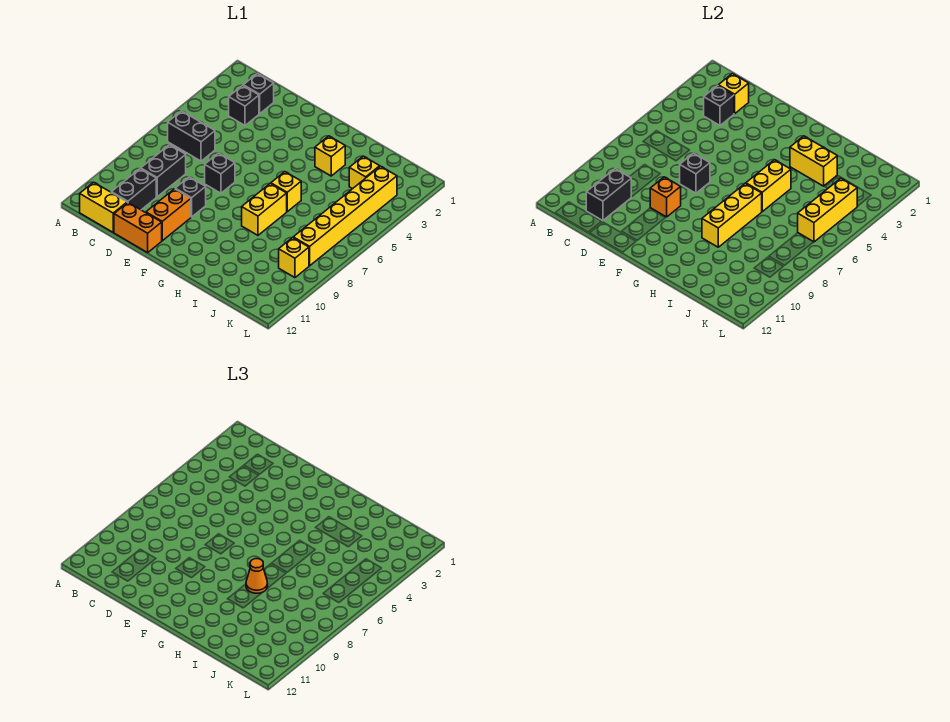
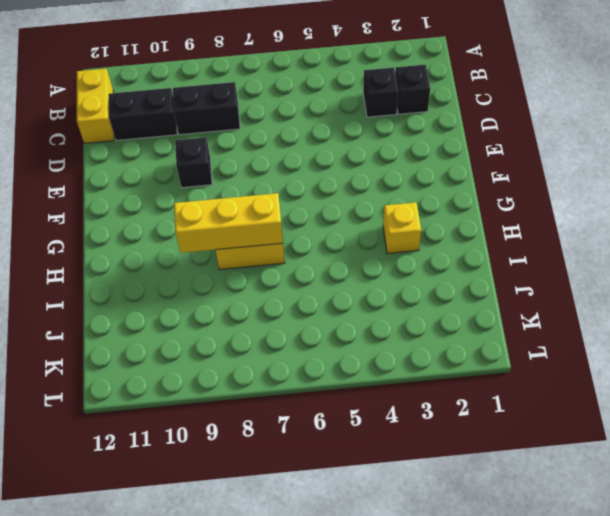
none -> black 1x2 brick [168,111,215,161]
none -> orange 1x2 brick [114,203,162,253]
none -> black 1x1 brick [205,153,235,193]

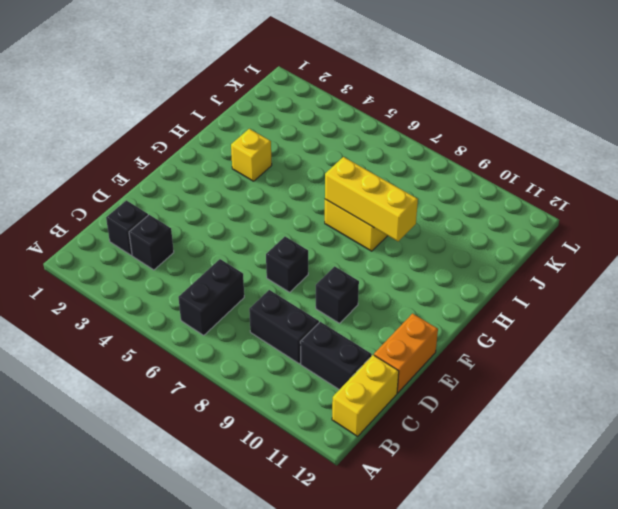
none -> orange 1x2 brick [146,189,191,241]
none -> yellow 1x1 brick [271,172,301,211]
none -> yellow 1x1 brick [349,156,380,189]

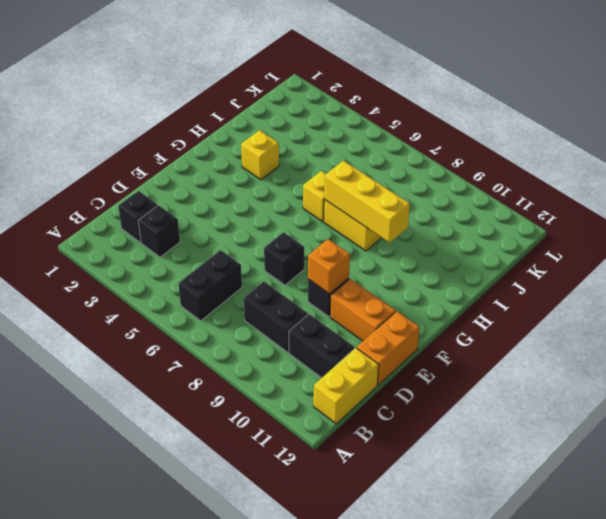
none -> yellow 1x1 brick [349,156,380,189]
none -> yellow 1x6 brick [293,166,397,266]
none -> yellow 1x1 brick [279,238,309,278]

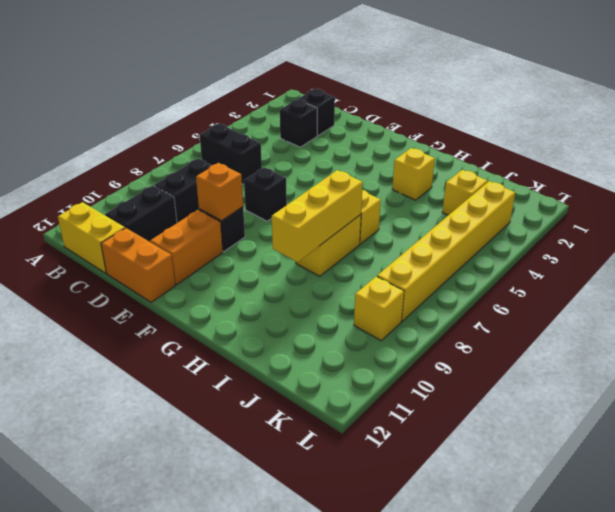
none -> yellow 1x1 brick [718,74,749,113]
none -> black 1x1 brick [704,85,734,125]
none -> black 1x2 brick [586,169,631,221]

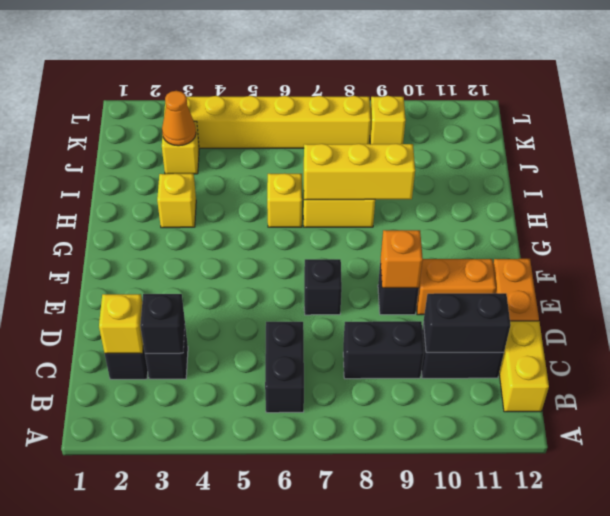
orange 1x1 cone [162,91,196,146] -> orange 1x1 cone moved to [246,559,268,593]
none -> black 1x1 brick [680,153,710,193]
none -> yellow 1x2 brick [790,136,837,186]
none -> yellow 1x2 brick [746,160,791,211]

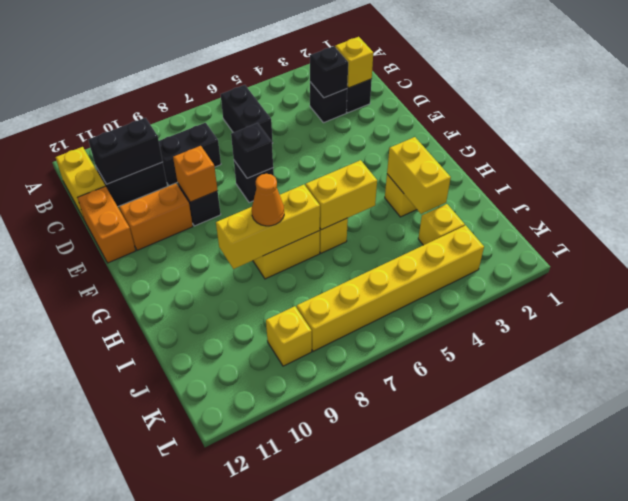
none -> yellow 1x3 brick [798,178,857,242]

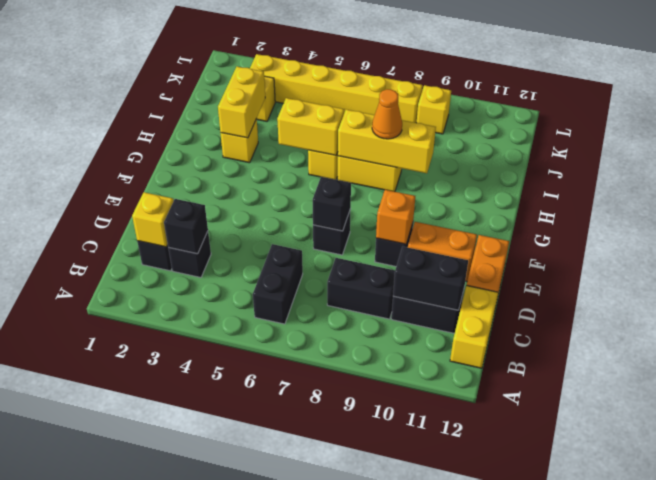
none -> yellow 1x3 brick [798,178,857,242]

